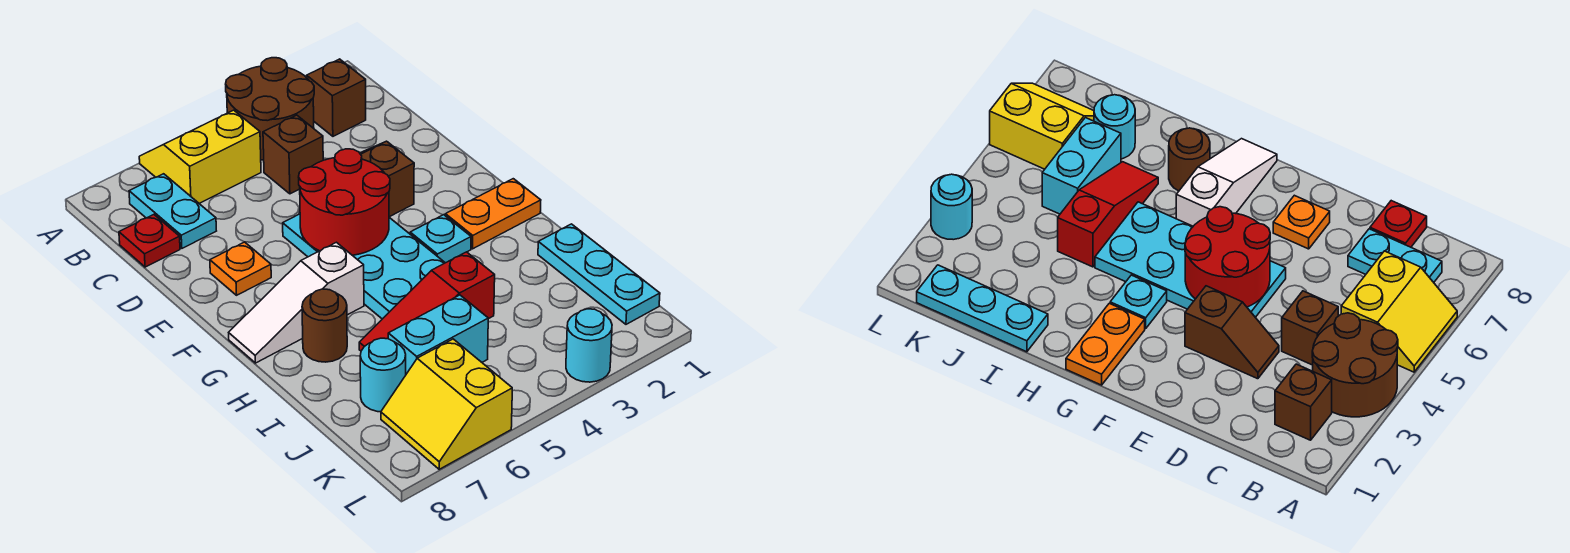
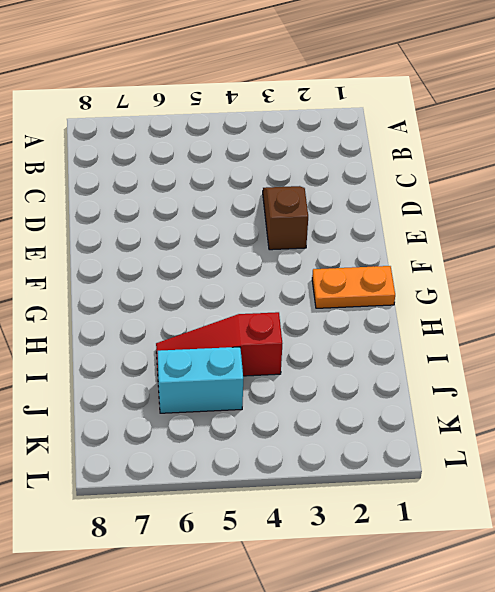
none -> brown 2x2 round brick [226,58,314,160]
none -> yellow 2x2 slope [139,110,261,203]
none -> brown 1x1 brick [307,59,366,136]

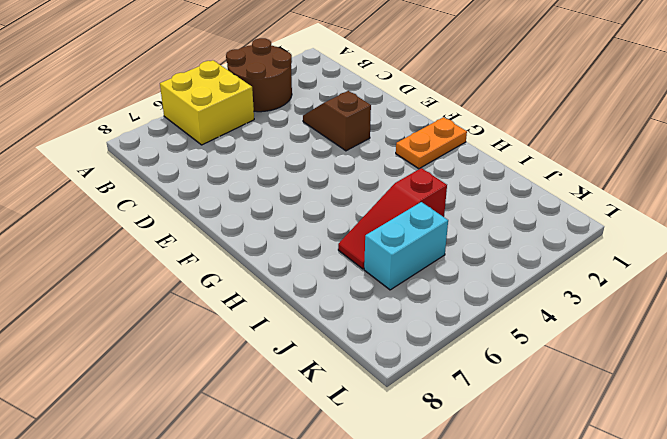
yellow 2x2 brick [160,60,254,145] -> yellow 2x2 slope [139,110,261,203]
none -> brown 1x1 brick [307,59,366,136]
none -> cyan 1x2 plate [129,174,216,248]
none -> brown 1x1 brick [263,115,323,194]

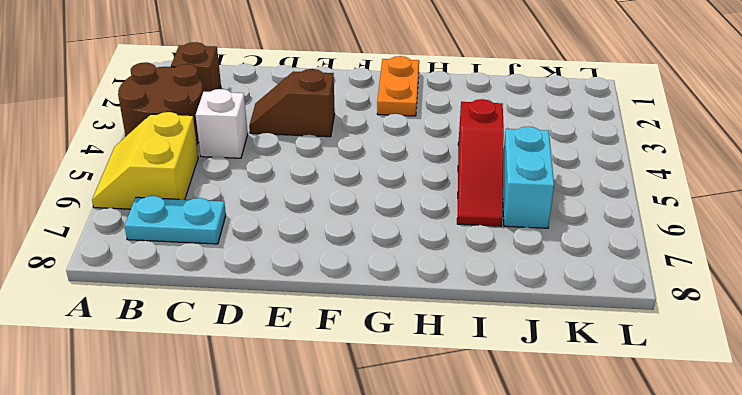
white 1x1 brick [196,89,248,158] -> brown 1x1 brick [263,115,323,194]
none -> red 1x1 plate [119,215,180,267]
none -> cyan 2x4 plate [283,214,445,319]
none -> orange 1x1 plate [210,242,271,295]

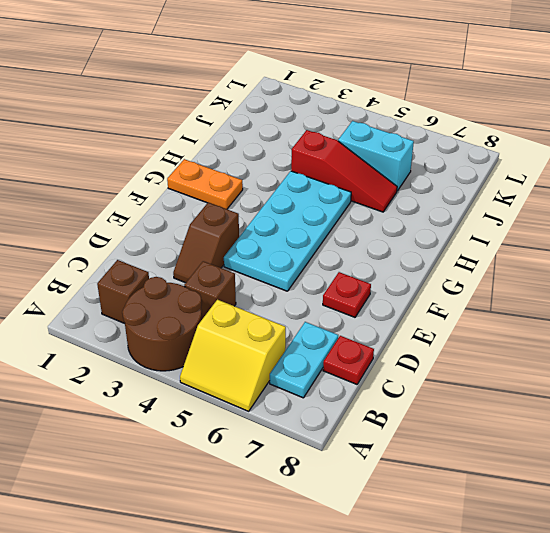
red 1x1 plate [323,272,371,317] -> orange 1x1 plate [210,242,271,295]
none -> cyan 1x1 plate [410,215,471,263]
none -> white 1x3 slope [229,242,364,363]
none -> brown 1x1 round brick [302,289,347,362]

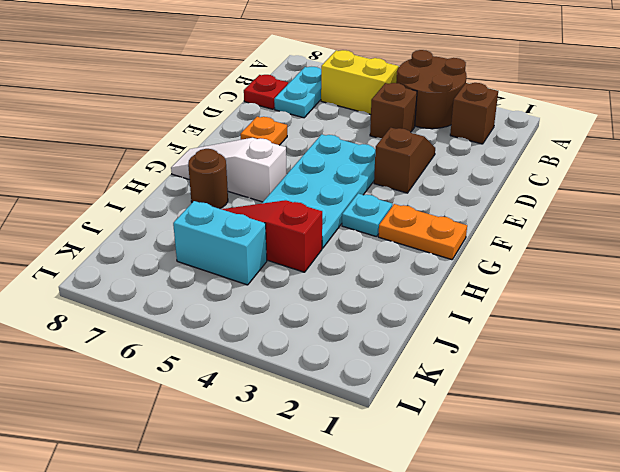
none -> cyan 1x3 plate [538,224,660,324]
none -> cyan 1x1 round brick [360,338,406,412]
none -> yellow 2x2 slope [381,339,512,469]

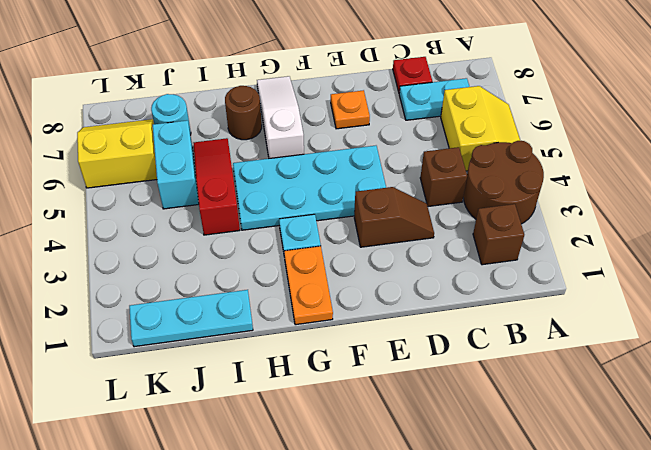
none -> cyan 1x1 round brick [566,309,612,382]
none -> red 2x2 round brick [299,149,390,255]

